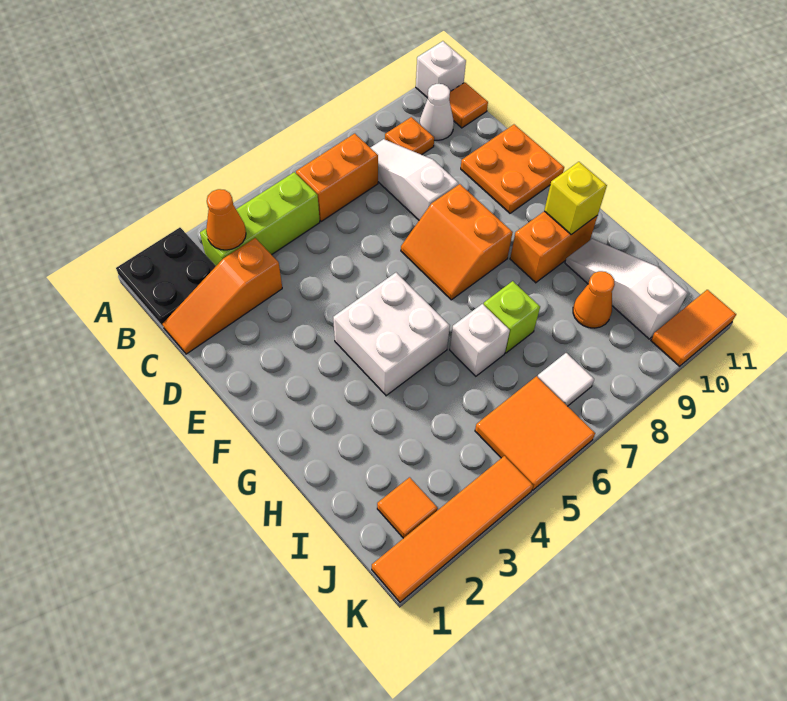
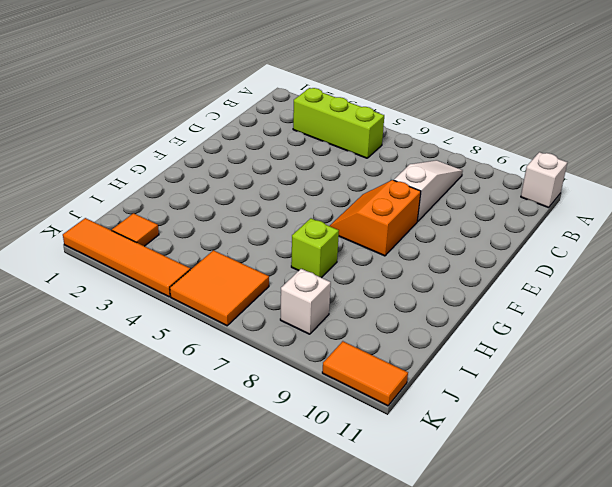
white 1x1 brick [280,269,331,334] -> white 1x1 brick moved to [450,304,510,376]
none -> black 2x2 plate [116,228,216,327]
none -> orange 1x2 brick [296,134,378,222]
none -> orange 1x1 plate [385,117,434,155]

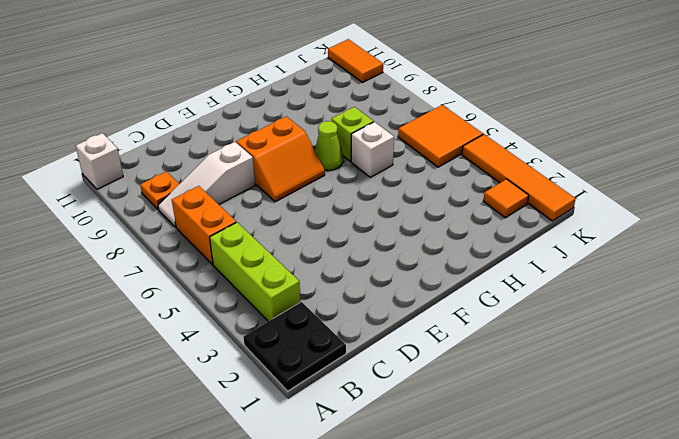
lime 1x1 cone [315,121,343,171] -> none
none -> white 1x1 cone [420,84,454,140]
none -> orange 1x1 tile [449,82,488,128]
none -> orange 1x3 slope [163,238,282,354]

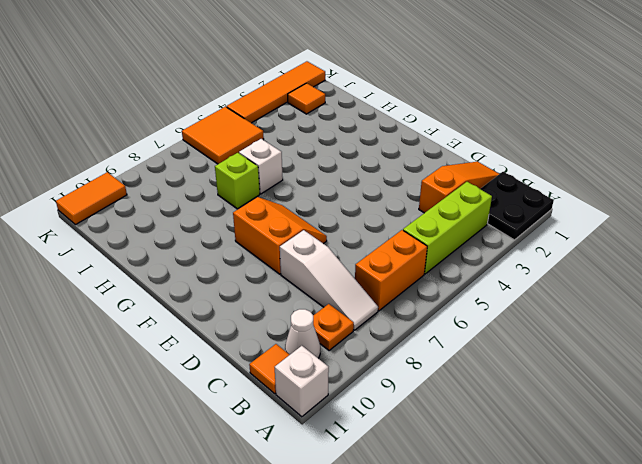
none -> orange 2x2 plate [461,124,564,213]
none -> white 2x2 brick [333,273,450,396]
none -> orange 1x2 brick [510,211,598,283]

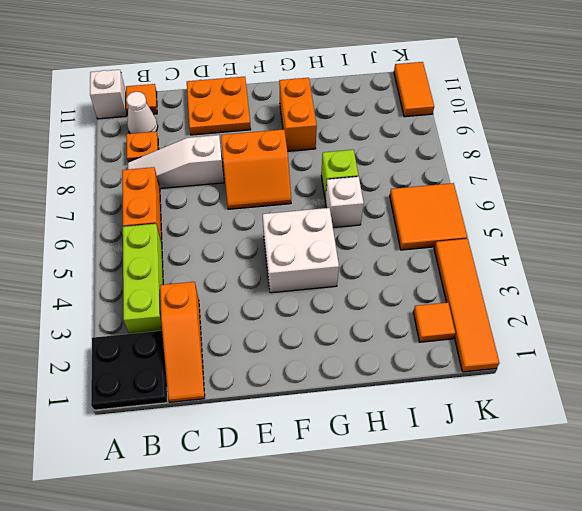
none -> white 1x3 slope [565,239,687,339]
none -> orange 1x1 cone [573,271,615,328]
none -> white 1x1 tile [537,353,594,406]

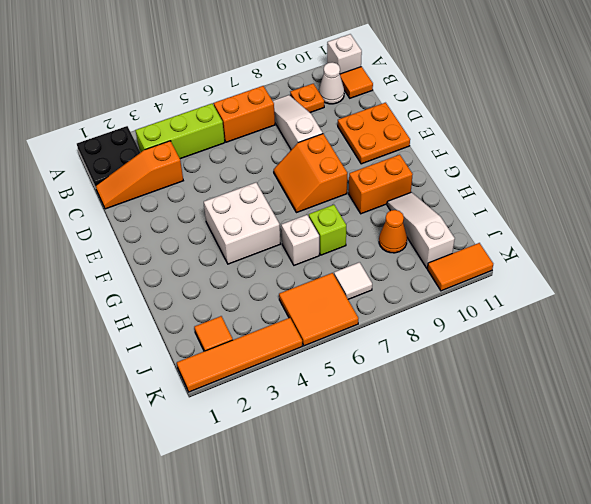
none -> orange 1x1 cone [206,189,246,250]
none -> yellow 1x1 brick [544,162,607,235]

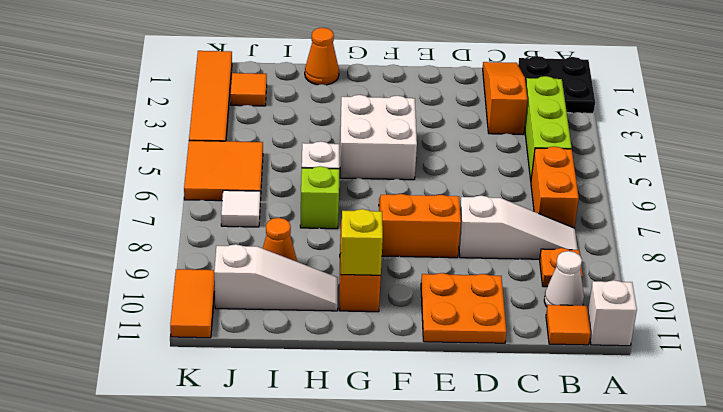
orange 1x1 cone [305,28,339,85] -> orange 1x1 cone moved to [206,189,246,250]

